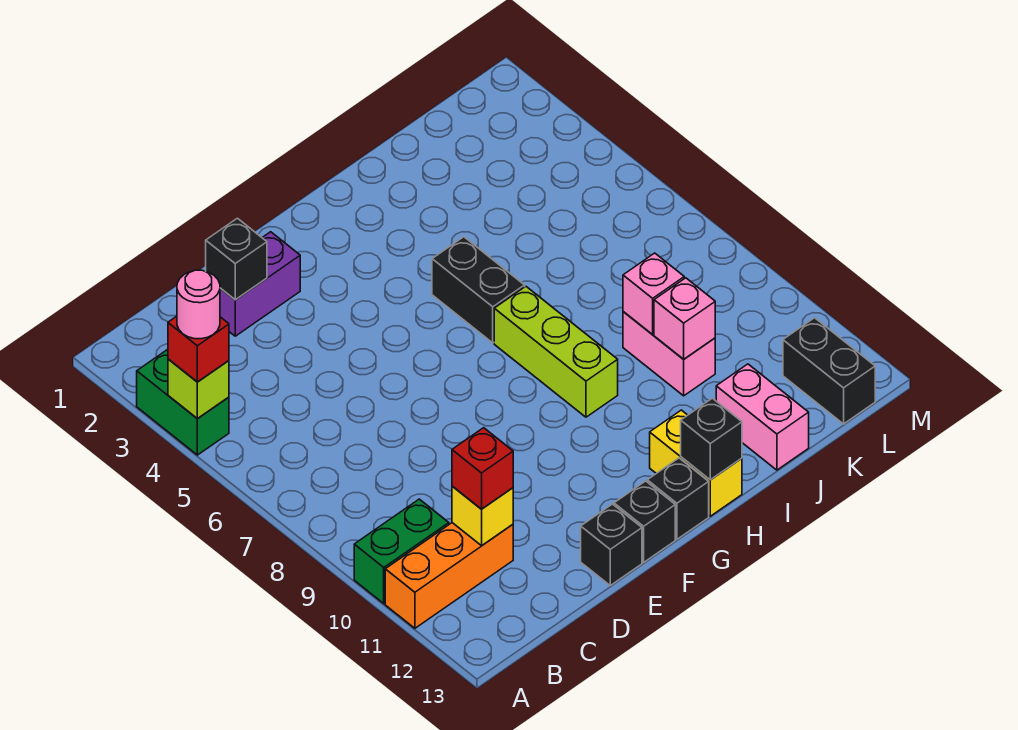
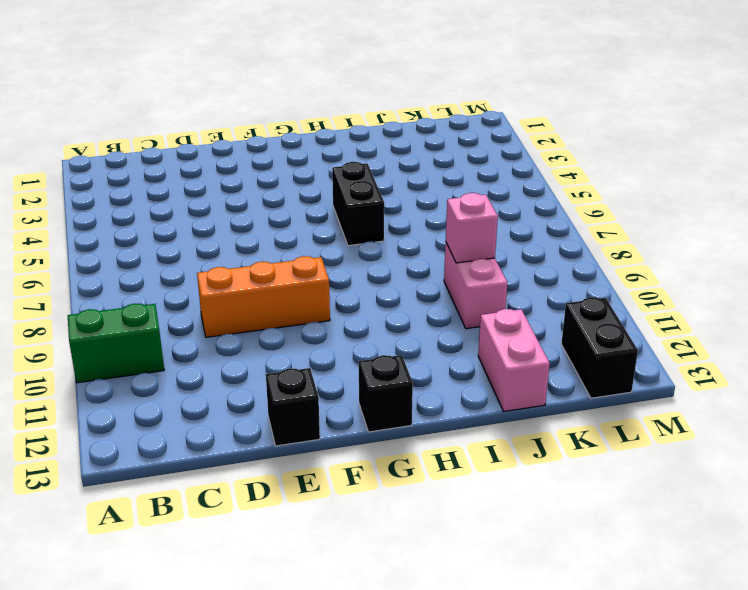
orange 1x3 brick [197,256,330,337] -> orange 1x3 brick moved to [385,523,513,628]
none -> green 1x2 brick [137,349,229,455]
none -> purple 1x2 brick [220,232,300,336]
none -> black 1x1 brick [614,481,675,562]

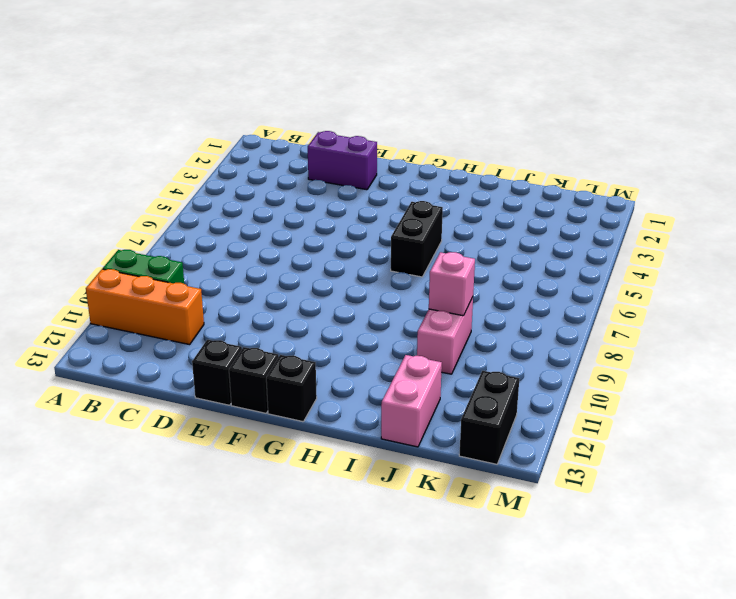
none -> green 1x2 brick [137,349,229,455]
none -> lime 1x3 brick [494,287,618,417]
none -> yellow 1x2 brick [650,410,742,516]

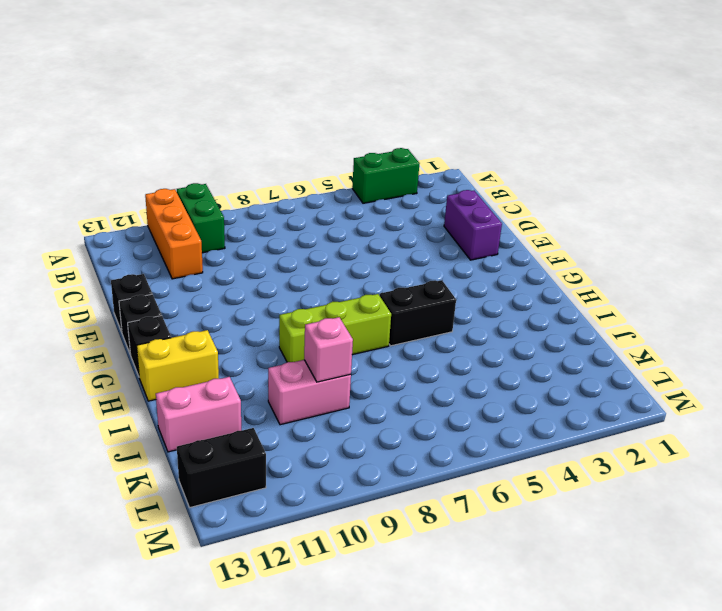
none -> lime 1x1 brick [168,359,229,419]
none -> yellow 1x1 brick [452,486,513,546]
none -> black 1x1 brick [206,218,267,300]

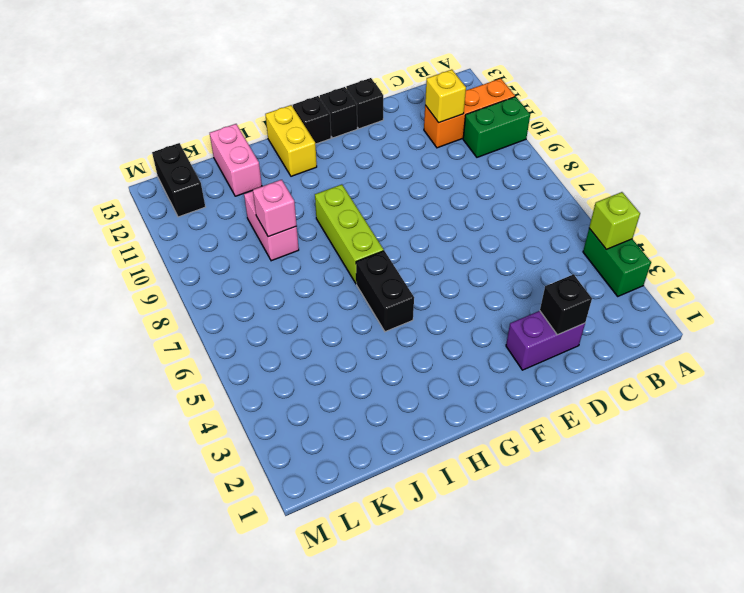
none -> black 1x1 brick [681,398,742,480]
none -> pink 1x1 brick [654,278,715,359]
none -> red 1x1 brick [168,316,229,382]

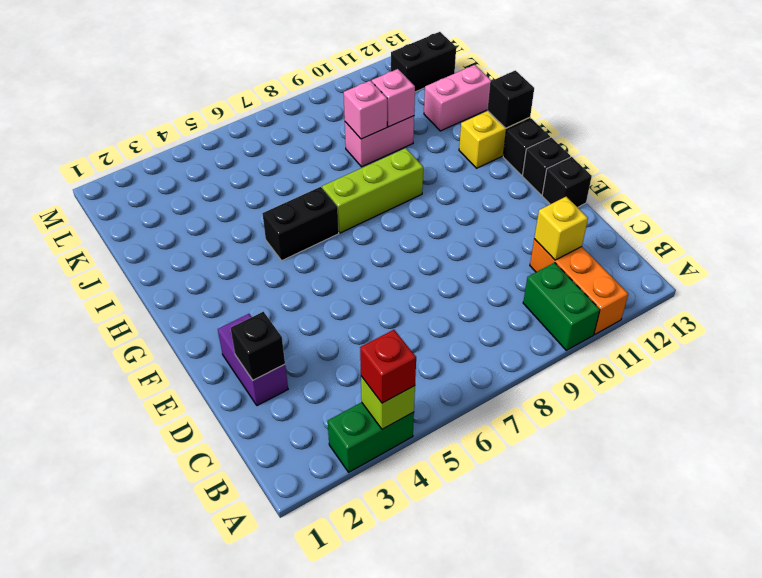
none -> red 1x1 brick [452,428,513,509]
none -> pink 1x1 round brick [177,270,220,339]

